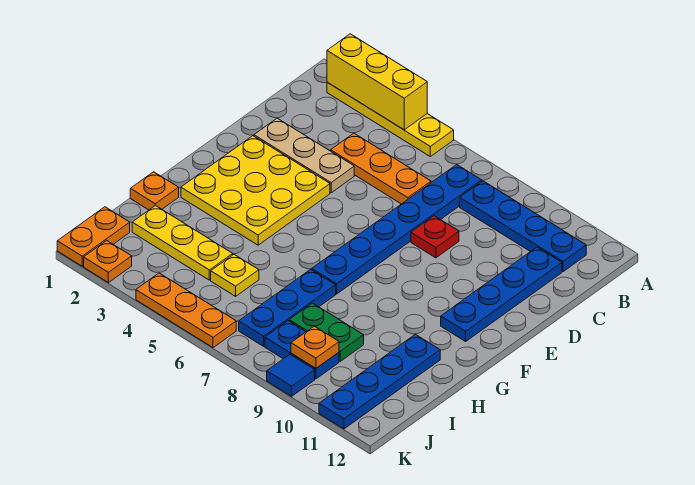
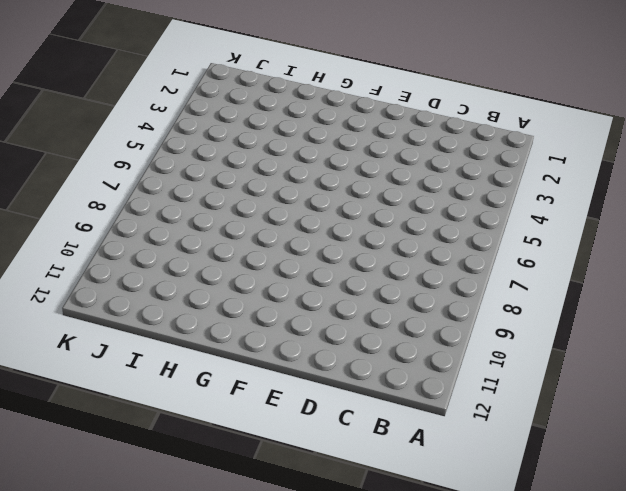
none -> yellow 1x4 plate [327,82,454,157]
none -> blue 1x6 plate [312,165,482,294]
none -> blue 1x4 plate [460,181,586,272]

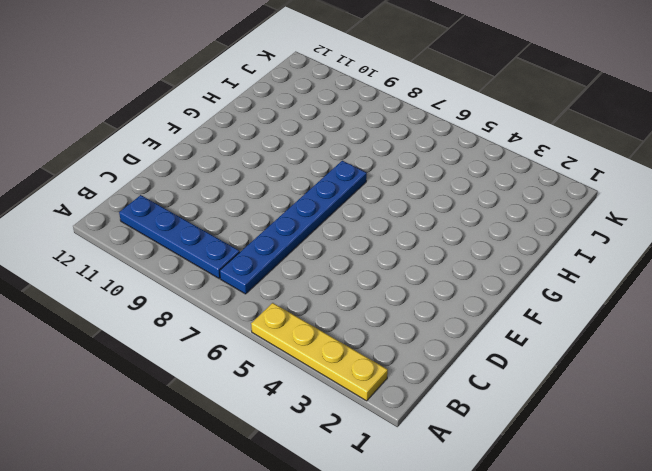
none -> orange 1x3 plate [331,133,431,204]
none -> blue 1x4 plate [441,247,562,341]
none -> tan 1x3 plate [254,118,354,193]

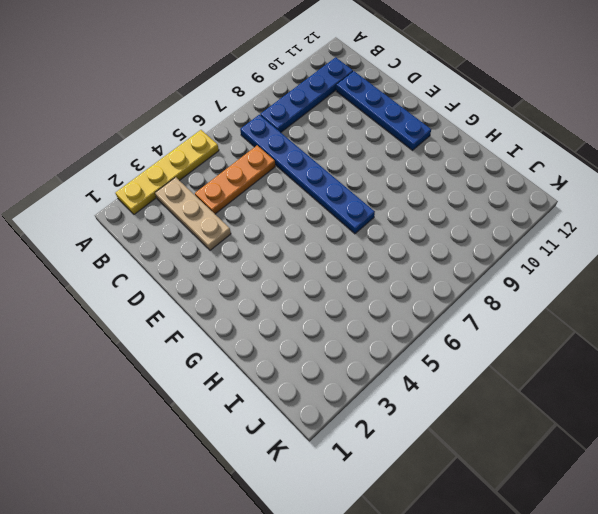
tan 1x3 plate [155,177,231,250] -> tan 1x3 plate turned to [254,118,354,193]
none -> red 1x1 plate [411,216,459,258]
none -> yellow 3x3 plate [181,136,330,245]
none -> orange 1x1 plate [130,172,179,210]

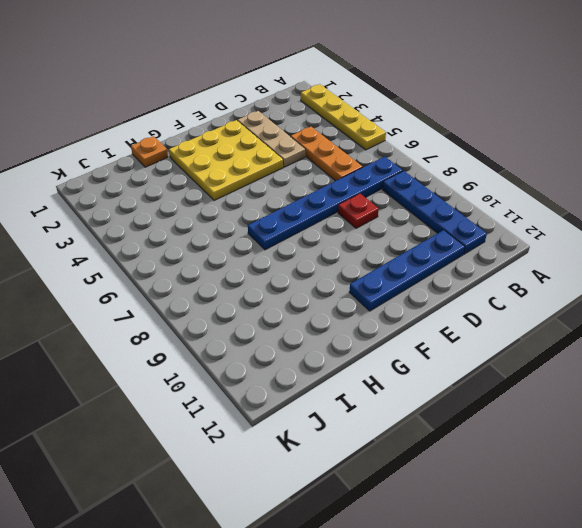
none -> blue 1x3 plate [239,269,336,346]
none -> blue 1x4 plate [319,334,440,429]
none -> yellow 1x3 plate [132,205,233,280]

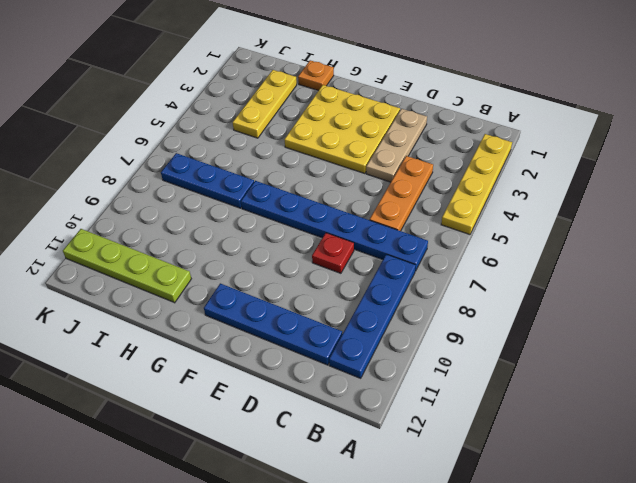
lime 1x4 plate [63,229,191,303] -> blue 1x4 plate [319,334,440,429]
none -> yellow 1x1 plate [211,255,259,296]
none -> green 1x2 plate [289,303,364,361]
none -> orange 1x2 plate [57,207,130,266]

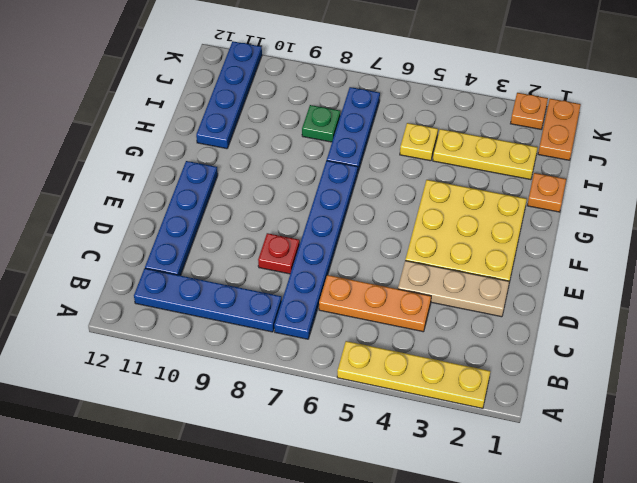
green 1x1 plate [302,105,340,142] -> green 1x2 plate [289,303,364,361]
none -> blue 1x2 plate [265,321,339,379]
none -> orange 1x3 plate [136,273,236,348]
none -> blue 1x1 tile [267,354,315,396]

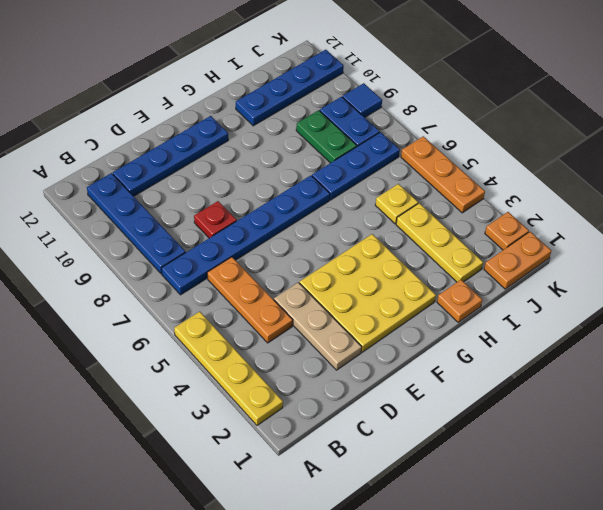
none -> yellow 1x3 brick [327,34,427,130]
none -> orange 1x1 plate [291,326,339,368]

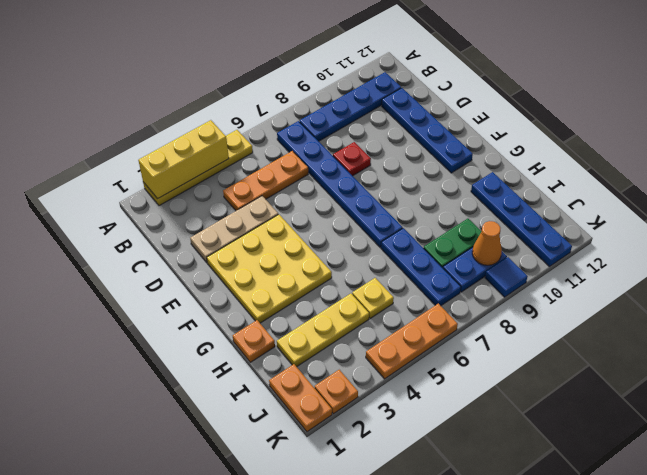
orange 1x1 cone [472,221,502,265] -> orange 1x1 plate [291,326,339,368]

